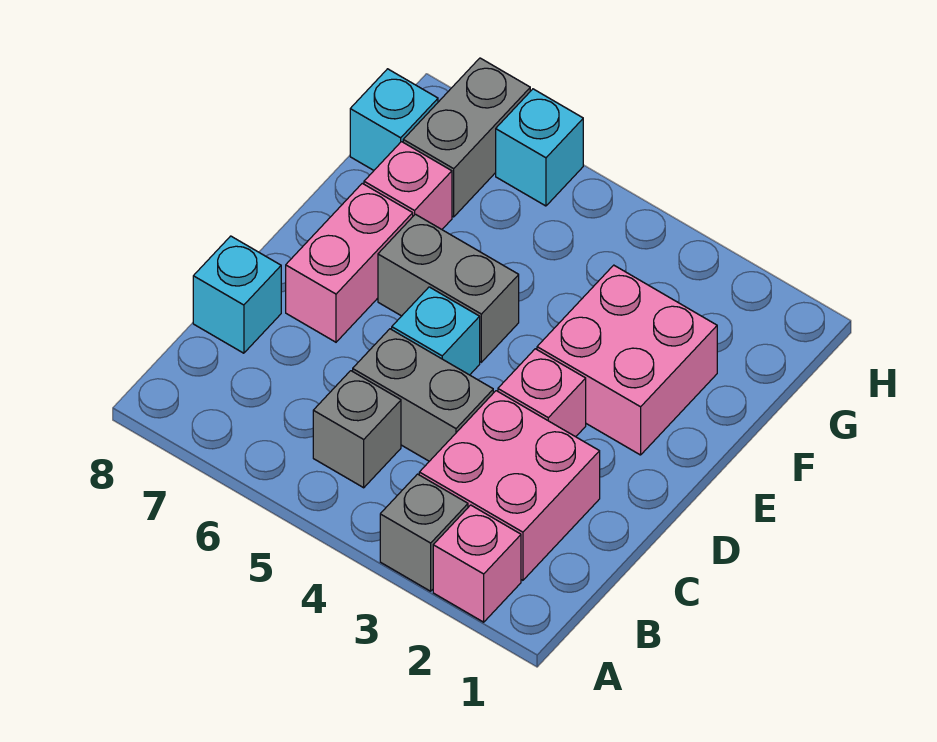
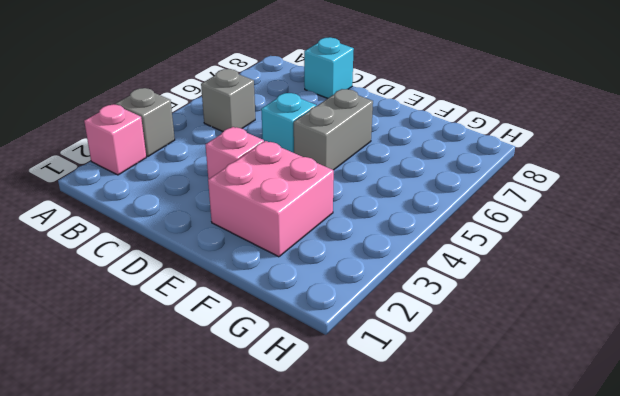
none -> pink 2x2 brick [419,391,600,580]
none -> grey 1x2 brick [353,329,493,461]
none -> pink 1x2 brick [286,183,413,342]

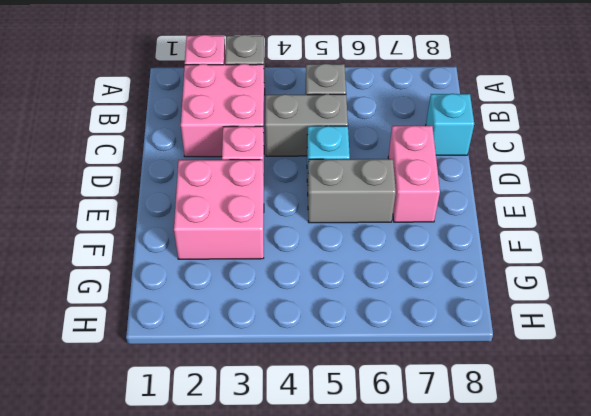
none -> pink 1x1 brick [364,142,452,229]
none -> grey 1x2 brick [403,58,530,217]
none -> cyan 1x1 brick [350,69,438,170]

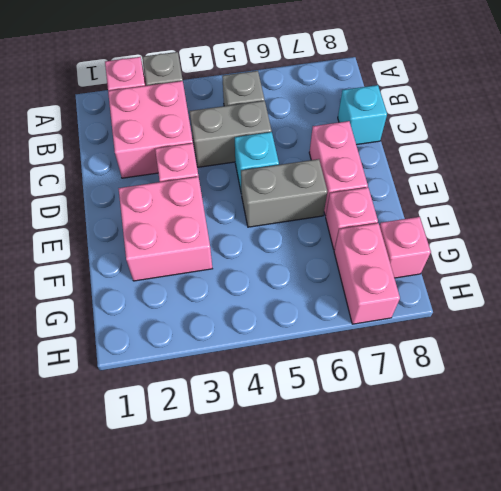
pink 1x2 brick [334,223,400,324] -> grey 1x2 brick [403,58,530,217]
pink 1x1 brick [380,217,431,278] -> cyan 1x1 brick [350,69,438,170]
none -> cyan 1x1 brick [496,89,583,206]

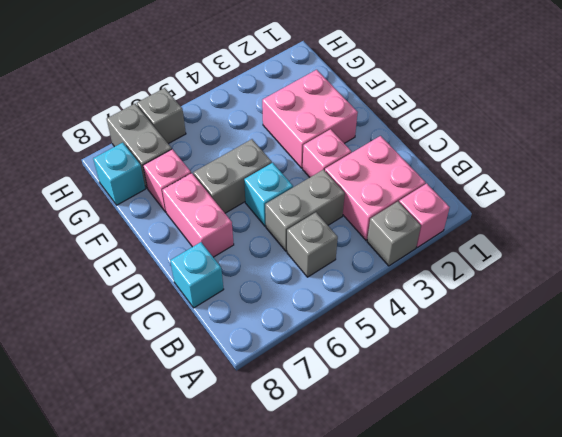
grey 1x1 brick [137,88,186,144] -> cyan 1x1 brick [496,89,583,206]

